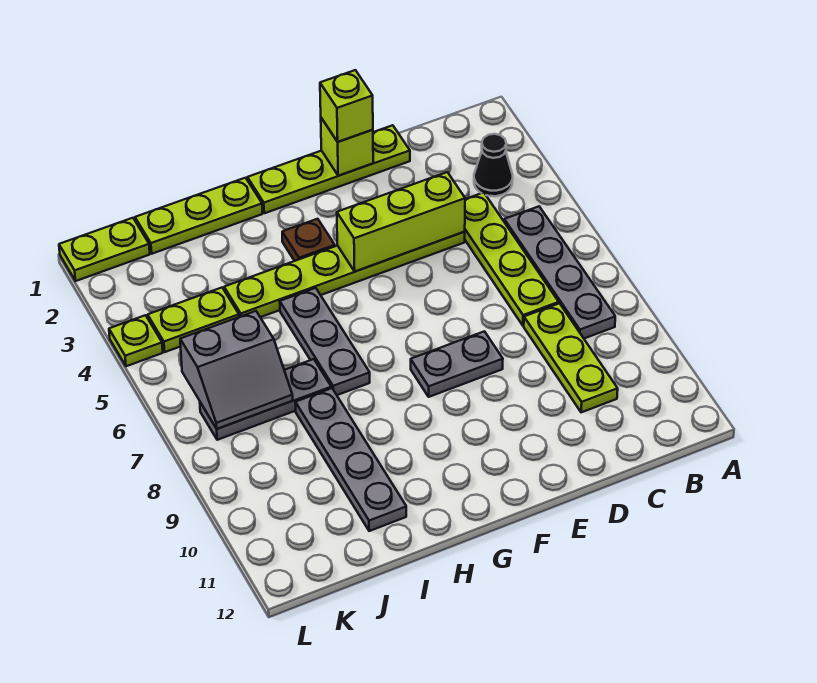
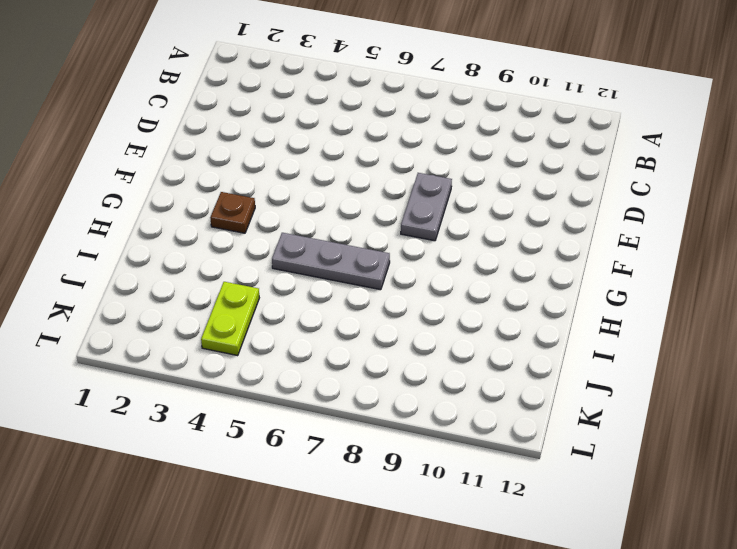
none -> black 1x1 cone [474,134,513,196]
none -> grey 1x4 plate [504,206,615,338]
none -> lime 1x4 plate [465,193,559,326]

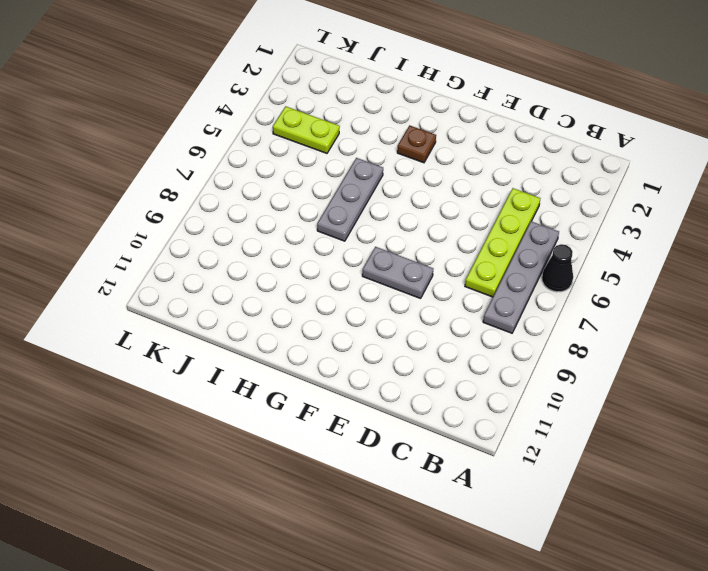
black 1x1 cone [542,244,573,292] -> black 1x1 cone moved to [474,134,513,196]
none -> lime 1x3 plate [524,303,618,412]
none -> lime 1x4 plate [247,125,410,213]
none -> lime 1x6 plate [224,232,465,317]

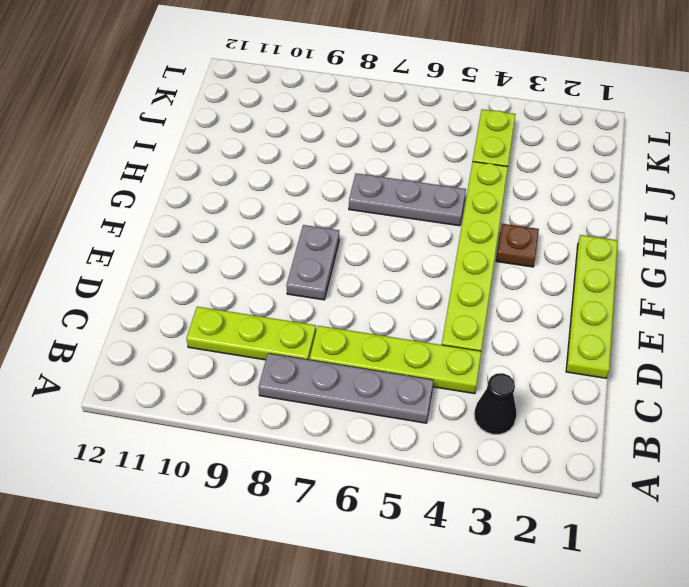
none -> lime 1x3 plate [135,178,262,254]
none -> grey 1x3 plate [200,359,331,440]
none -> grey 1x4 plate [295,388,406,531]

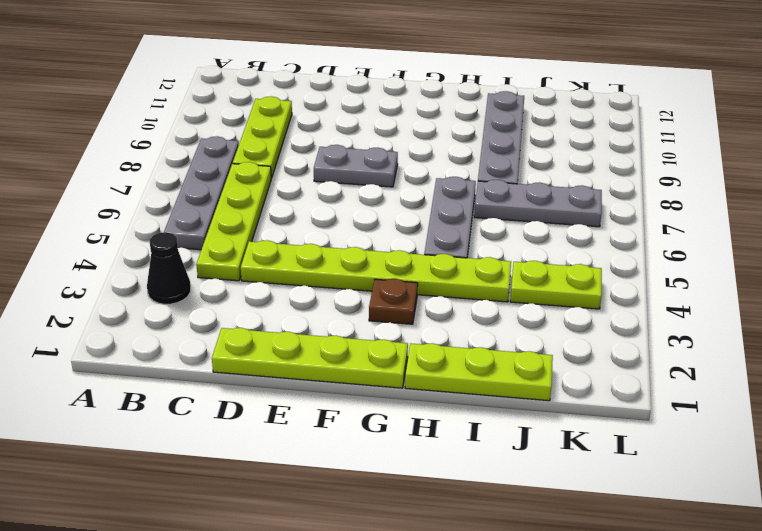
none -> lime 1x2 plate [59,218,150,281]
none -> lime 1x1 plate [109,315,163,366]
none -> lime 1x3 brick [337,172,465,271]

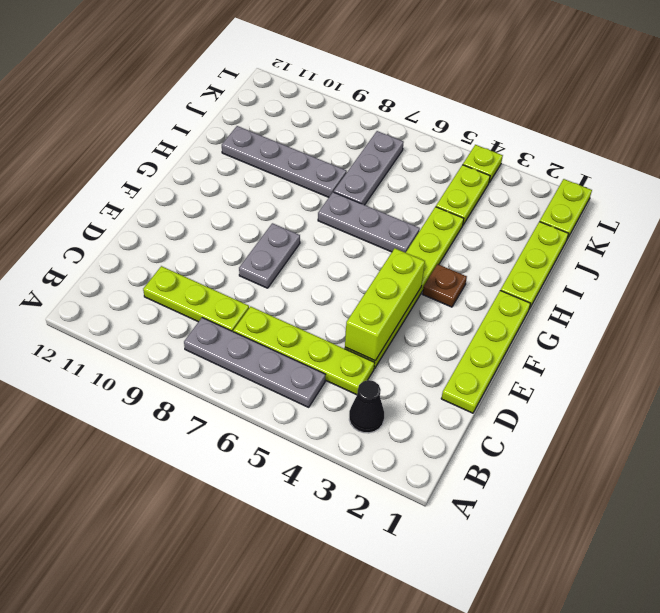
none -> lime 1x1 brick [321,118,373,176]
none -> grey 2x2 slope [180,311,293,429]
none -> lime 1x1 brick [320,70,373,142]

